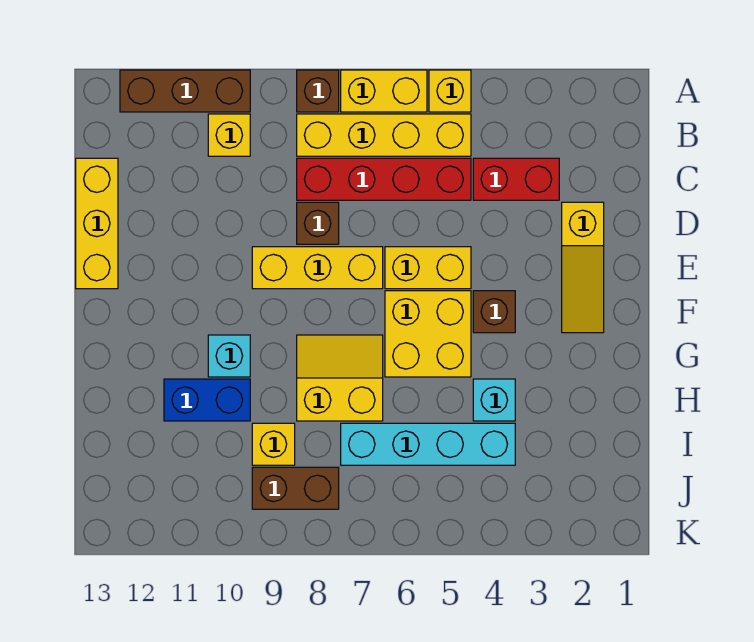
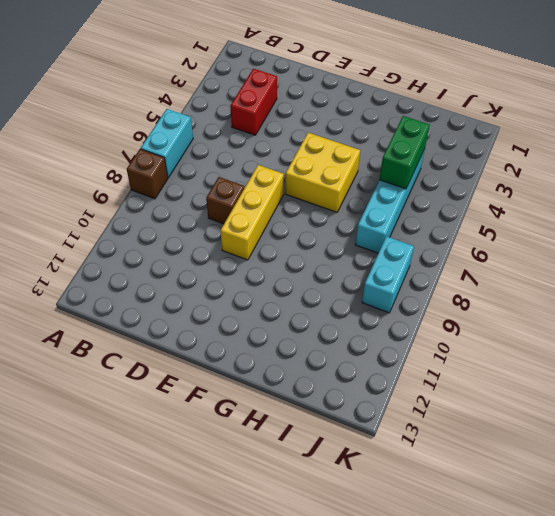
cyan 1x2 brick [141,109,193,178] -> yellow 1x2 brick [341,70,427,112]
green 1x2 brick [379,116,430,189] -> none
cyan 1x2 brick [362,236,414,313] -> brown 1x2 brick [252,467,339,509]
none -> yellow 1x1 brick [429,70,471,112]
none -> brown 1x3 brick [120,70,250,112]
none -> yellow 1x4 brick [297,114,471,156]

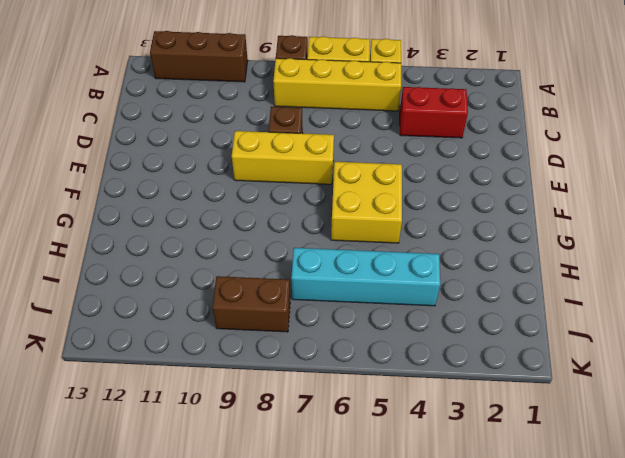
none -> yellow 1x1 brick [208,114,250,156]
none -> red 1x4 brick [297,158,471,200]
none -> yellow 1x3 brick [76,158,118,289]

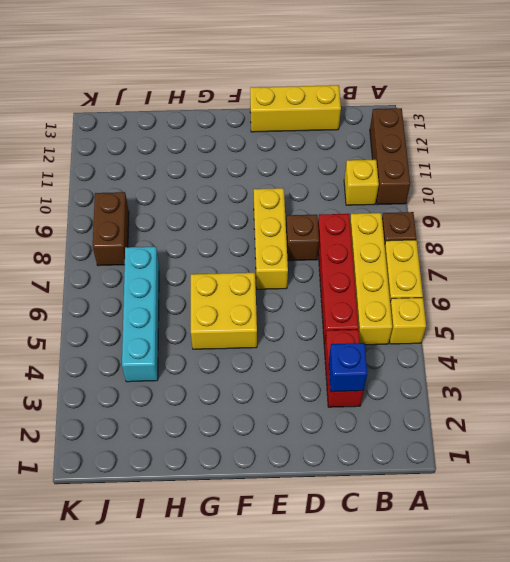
blue 1x1 brick [329,343,367,392] -> none
none -> yellow 1x3 slope [562,202,604,333]
none -> yellow 1x2 brick [385,247,471,289]
none -> brown 1x1 brick [473,291,515,333]

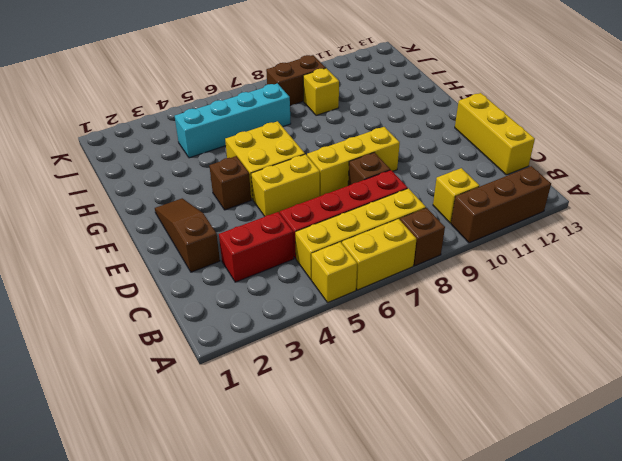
brown 1x3 slope [155,198,220,272] -> yellow 1x3 slope [562,202,604,333]
none -> yellow 2x2 slope [297,335,383,421]
none -> cyan 1x1 brick [208,335,250,377]
none -> cyan 1x1 brick [473,379,515,421]

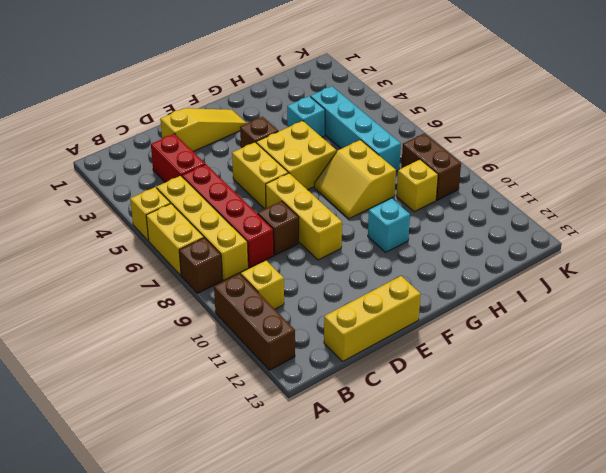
none -> blue 1x2 brick [164,379,250,421]

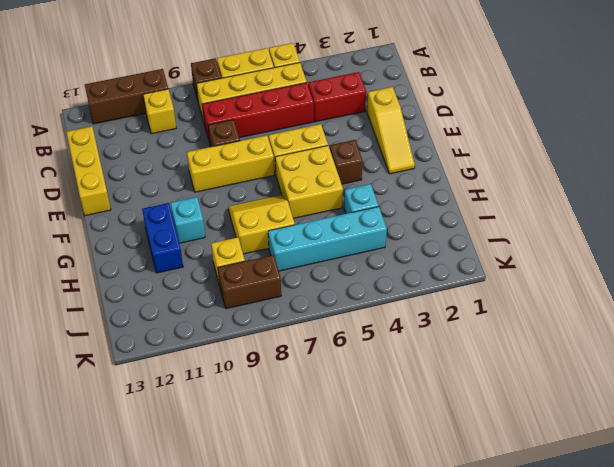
blue 1x2 brick [142,203,183,273] -> blue 1x2 brick turned to [164,379,250,421]

